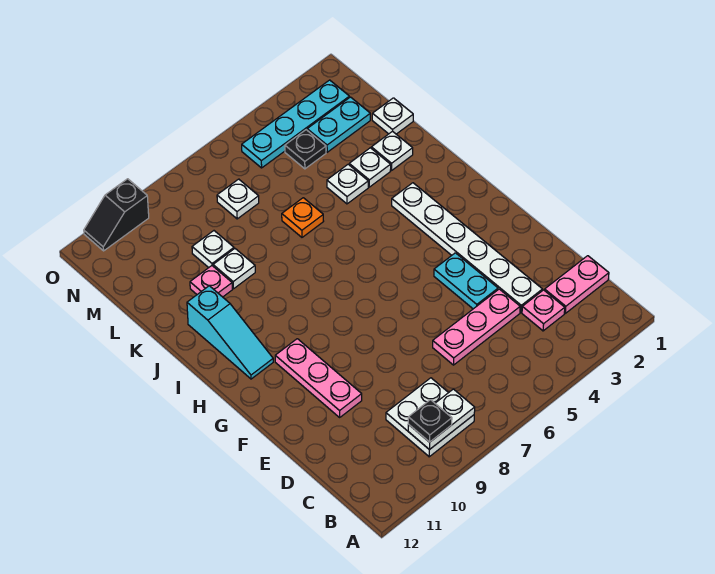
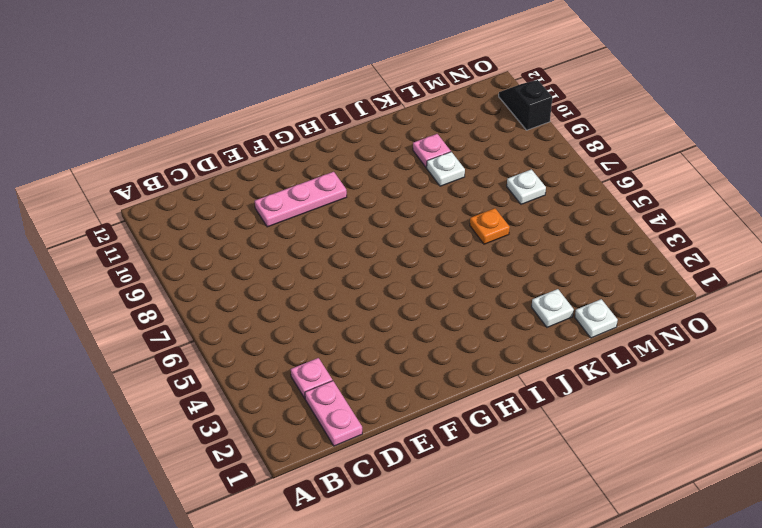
none -> white 2x2 plate [386,378,474,457]
none -> white 1x6 plate [392,183,543,312]
none -> pink 1x3 plate [433,289,520,365]

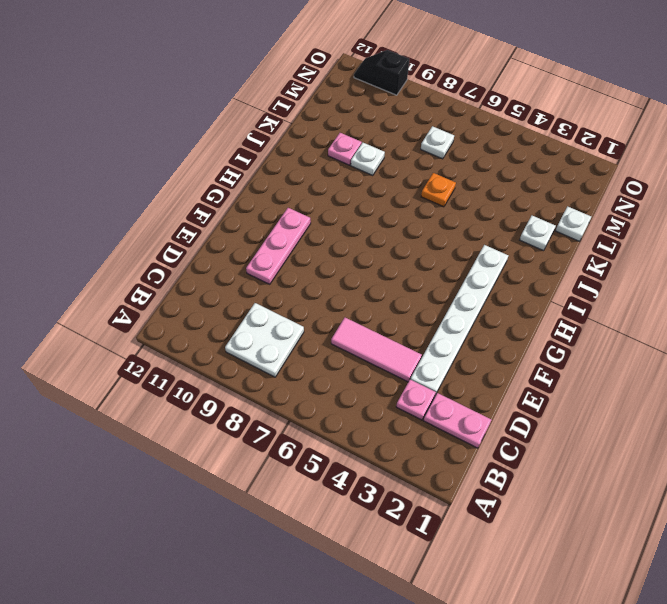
pink 1x3 tile [331,318,422,382] -> pink 1x3 plate [433,289,520,365]
none -> cyan 1x2 plate [434,253,498,309]
none -> cyan 1x3 slope [187,286,273,379]
none -> white 1x1 plate [349,148,391,187]

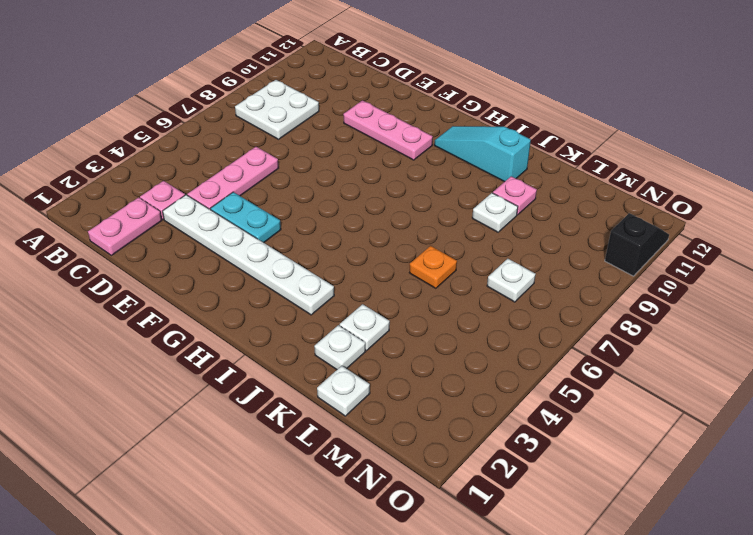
none -> white 1x1 plate [327,164,368,204]
none -> white 1x1 plate [192,231,234,268]
none -> cyan 1x2 plate [307,97,370,152]

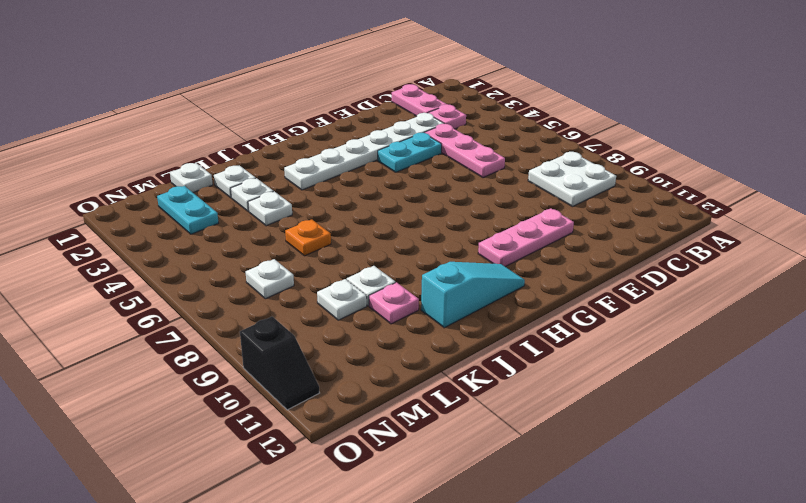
none -> black 1x1 plate [285,130,326,169]
none -> cyan 1x4 plate [242,80,349,168]
none -> white 1x2 plate [408,389,475,450]

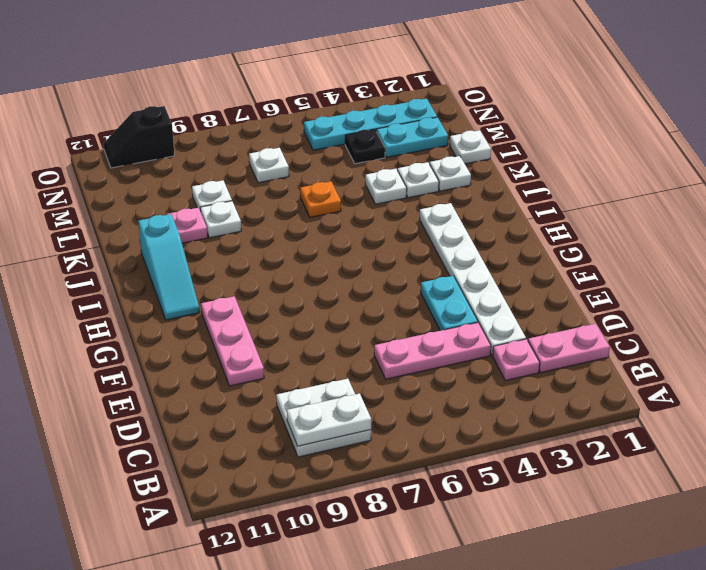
none -> black 1x1 plate [408,400,452,442]

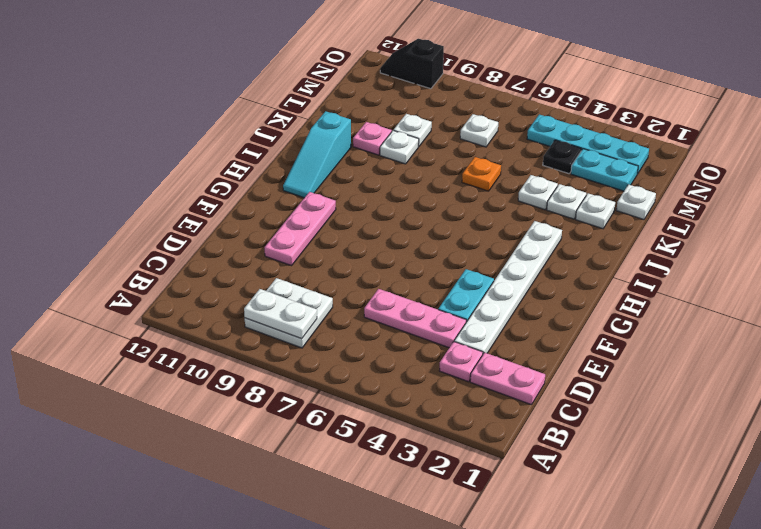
none -> black 1x1 plate [408,400,452,442]

